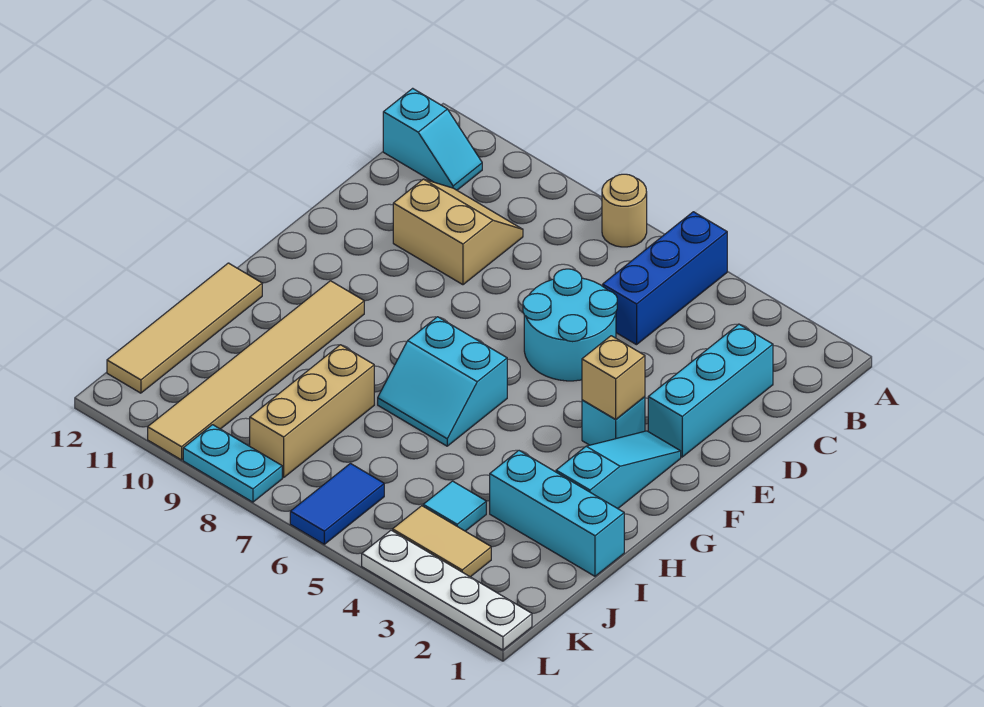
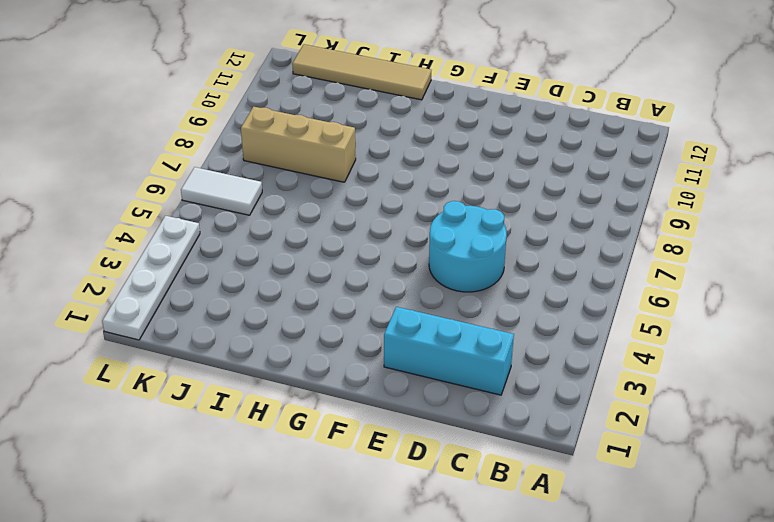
white 1x2 tile [181,167,262,215] -> blue 1x2 tile [290,463,384,544]
none -> blue 1x3 brick [603,212,727,345]
none -> tan 1x1 round brick [602,174,647,247]
none -> cyan 1x2 slope [383,88,482,190]

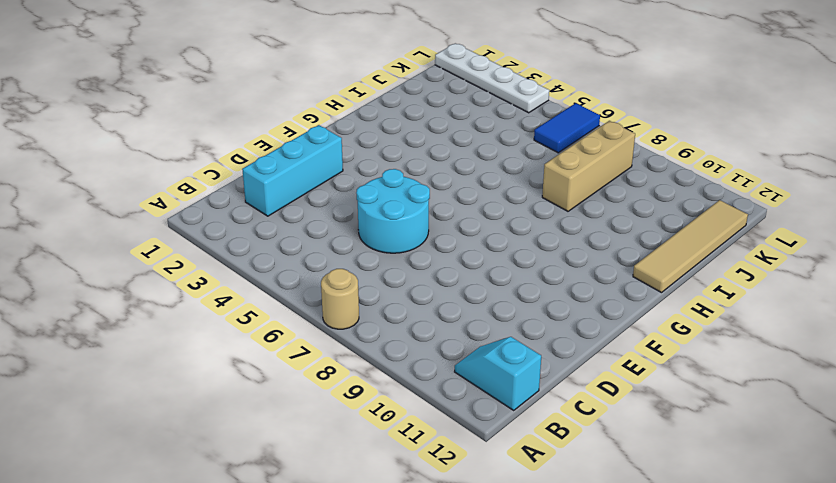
none -> blue 1x3 brick [603,212,727,345]
none -> tan 2x2 slope [393,179,523,285]
none -> cyan 1x3 slope [556,431,681,509]

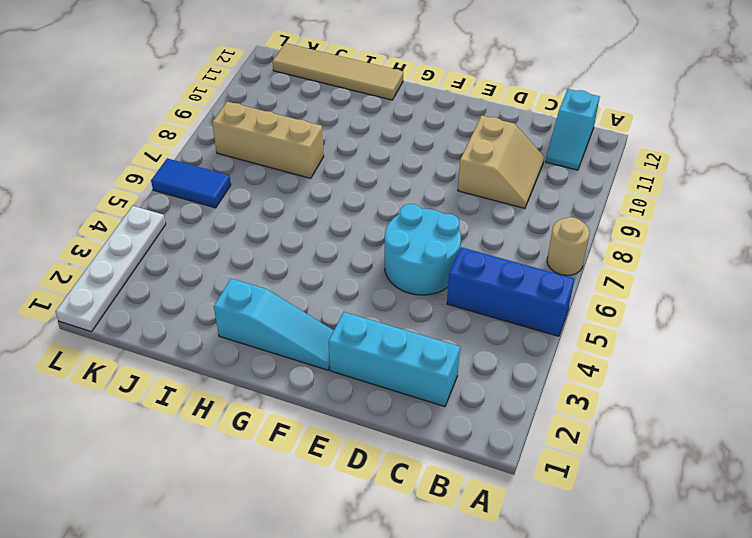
none -> cyan 1x1 brick [582,397,645,445]
none -> cyan 2x2 slope [378,317,507,446]
none -> tan 1x6 tile [148,281,364,460]

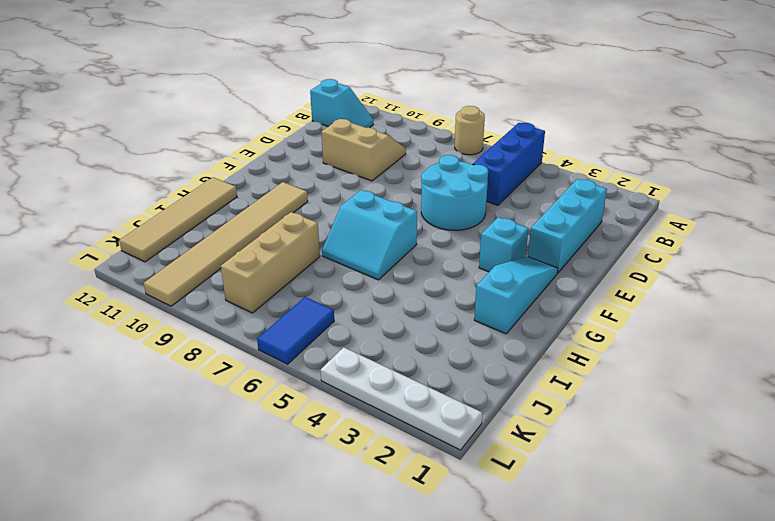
none -> cyan 1x3 brick [490,451,624,576]
none -> cyan 1x1 tile [423,481,486,531]
none -> tan 1x2 tile [393,506,491,577]

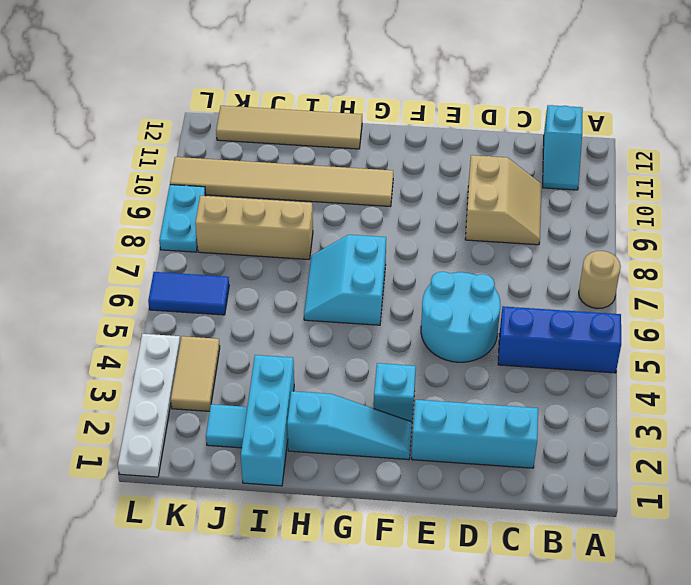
cyan 1x1 tile [206,404,247,448] -> cyan 1x1 tile moved to [423,481,486,531]
none -> tan 1x1 brick [582,336,645,419]

